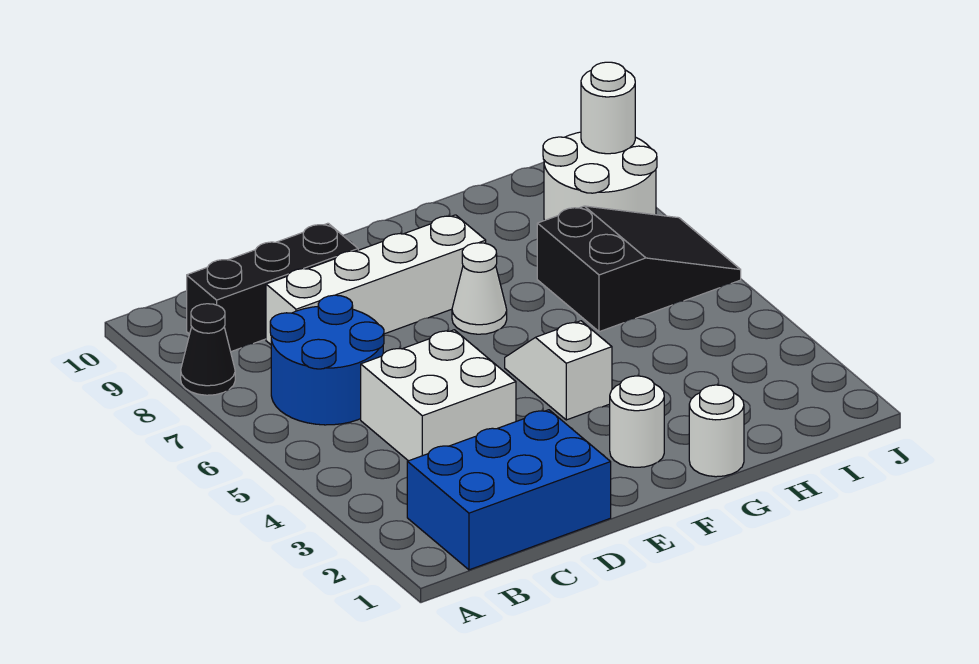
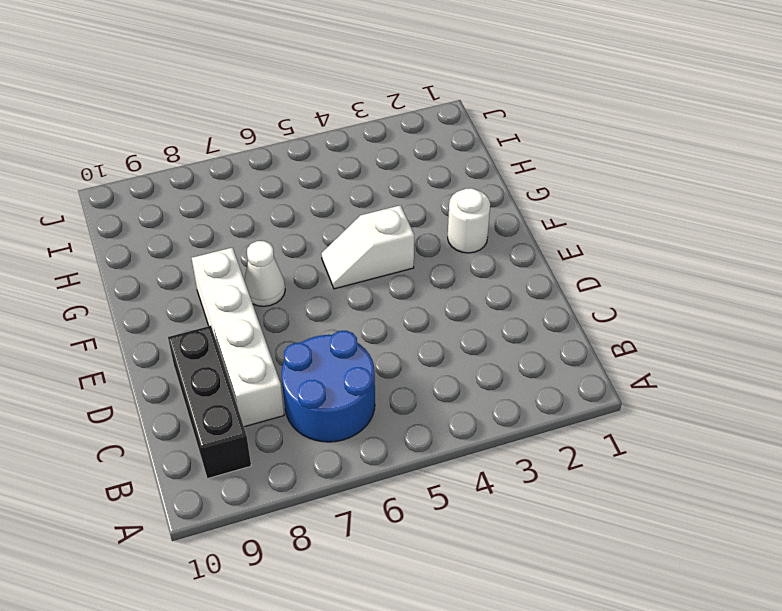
none -> black 1x1 cone [181,304,235,395]
none -> blue 2x3 brick [407,410,611,570]
none -> white 2x2 brick [361,330,516,461]

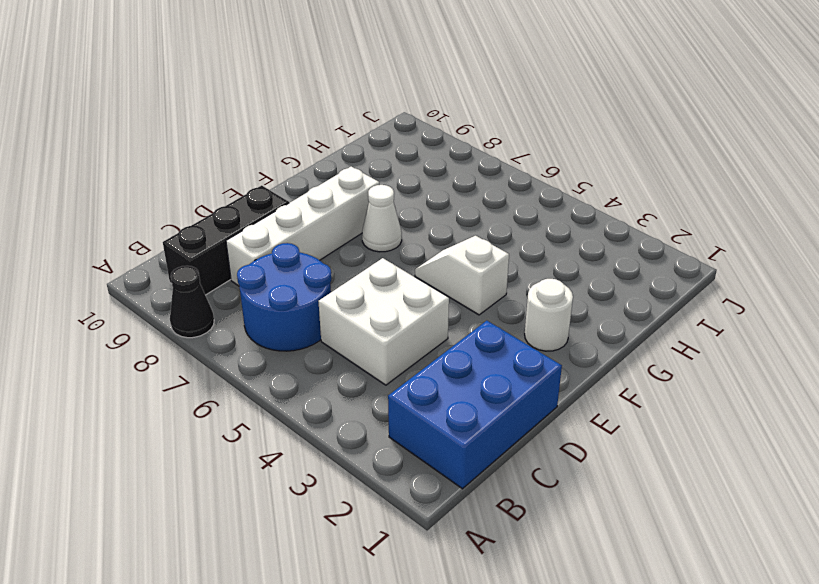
none -> white 1x1 round brick [689,385,744,477]
none -> black 2x3 slope [537,206,741,332]
none -> white 2x2 round brick [543,132,657,220]

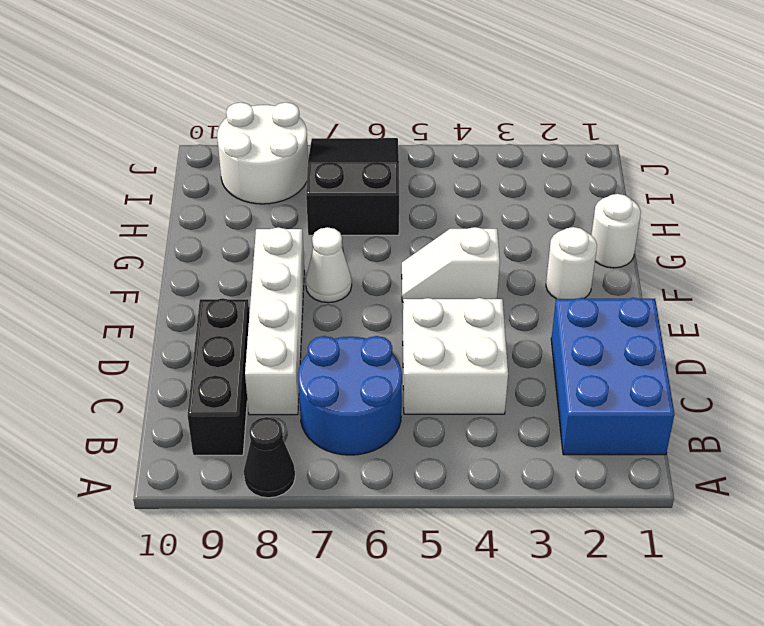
none -> white 1x1 round brick [581,62,635,154]

